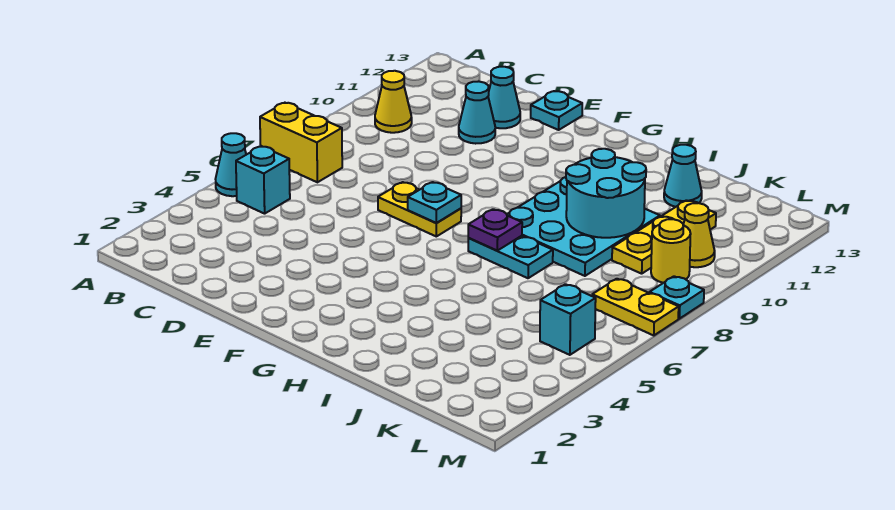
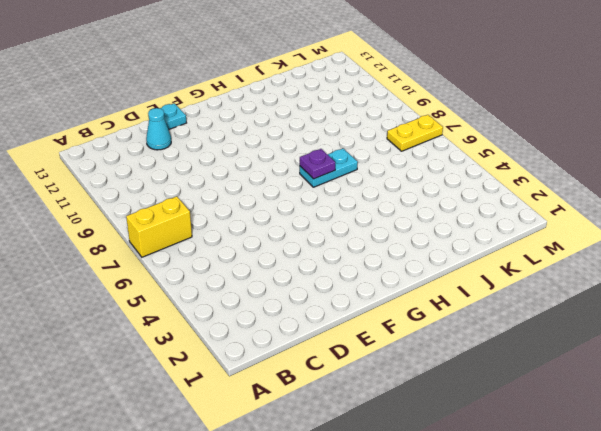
none -> cyan 1x1 cone [216,133,246,196]
none -> cyan 1x1 brick [236,146,290,214]
none -> yellow 1x1 cone [375,71,412,133]

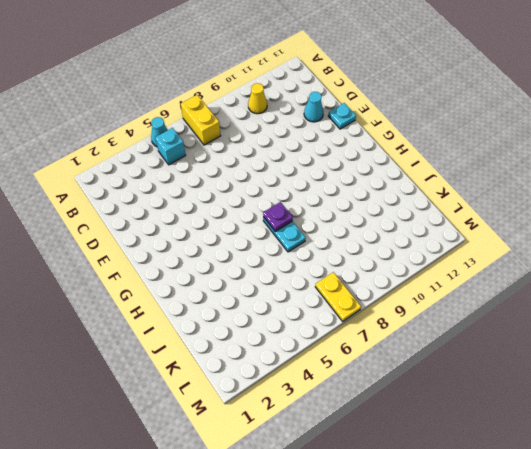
none -> cyan 1x1 cone [459,81,495,144]
none -> yellow 1x2 plate [378,182,461,236]
none -> cyan 3x3 plate [507,177,660,276]

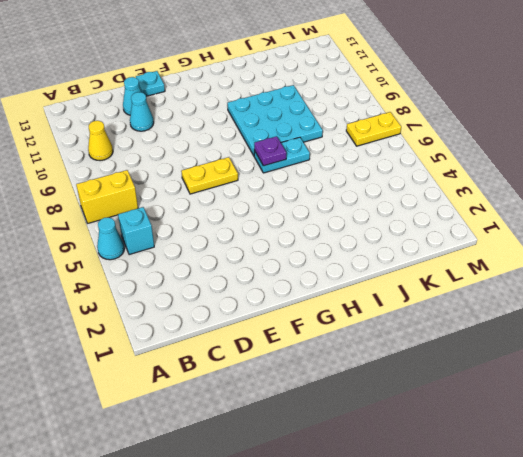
none -> cyan 1x1 cone [664,145,702,207]
none -> yellow 1x3 plate [612,200,716,274]
none -> cyan 1x1 brick [540,284,596,355]

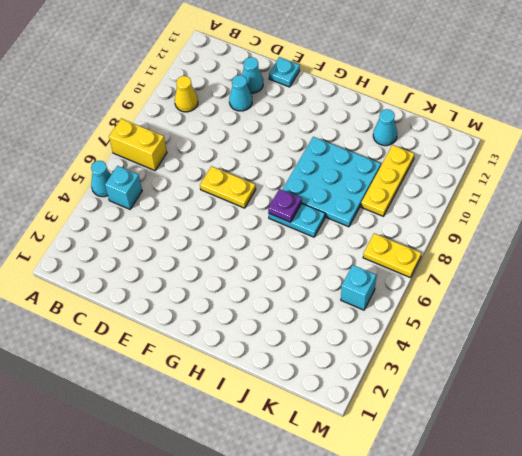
none -> yellow 1x1 round brick [651,219,691,283]
none -> yellow 1x1 cone [683,203,715,267]
none -> cyan 1x1 plate [650,276,704,319]

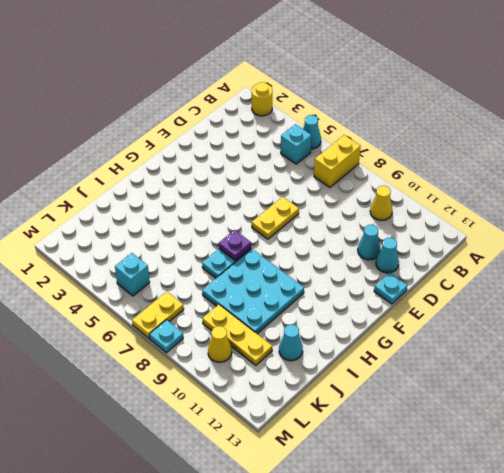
yellow 1x1 round brick [252,82,272,116] -> yellow 1x1 round brick moved to [651,219,691,283]
none -> cyan 1x1 plate [408,182,461,223]
none -> cyan 2x2 round brick [566,149,646,238]

